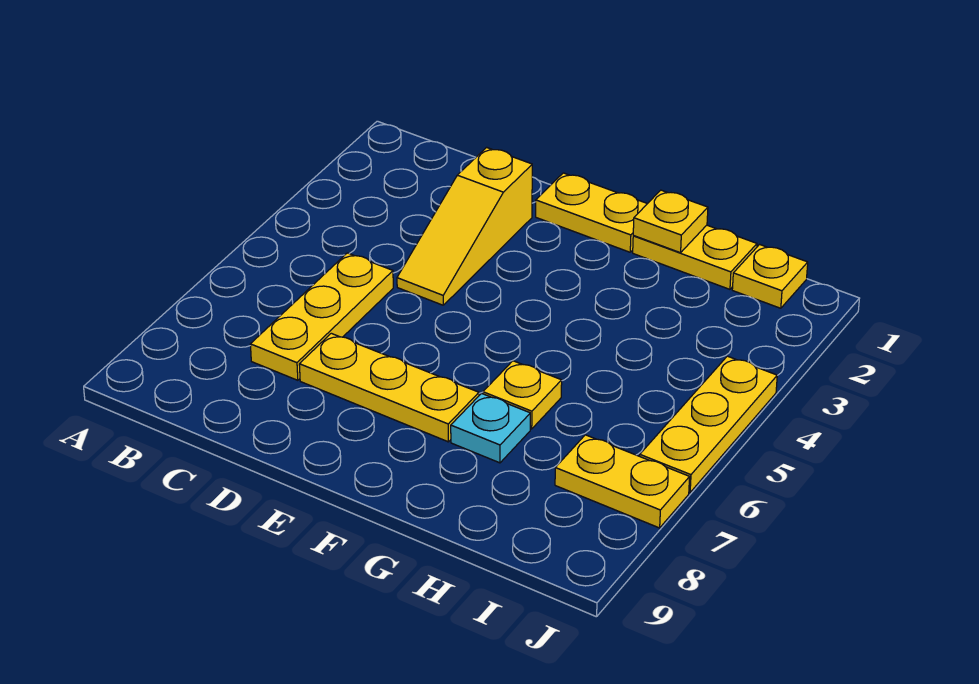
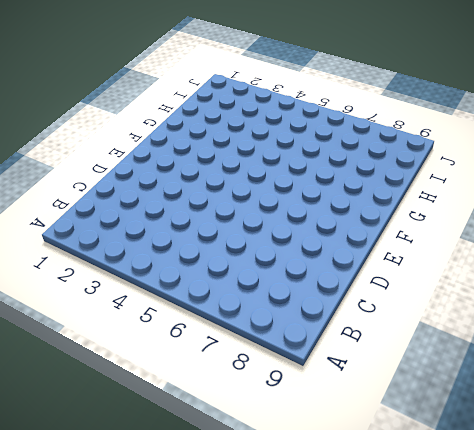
none -> yellow 1x3 plate [250,253,393,380]
none -> yellow 1x3 slope [397,147,532,305]

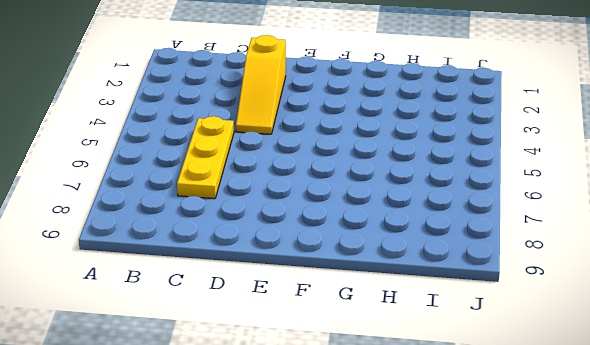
none -> yellow 1x3 plate [299,333,479,442]
none -> yellow 1x2 plate [536,173,647,252]

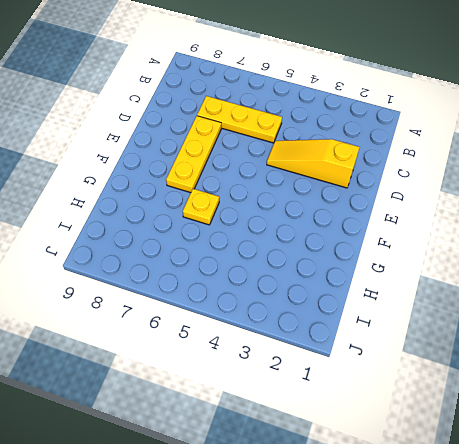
none -> yellow 1x2 plate [536,173,647,252]
none -> yellow 1x2 plate [633,225,757,289]

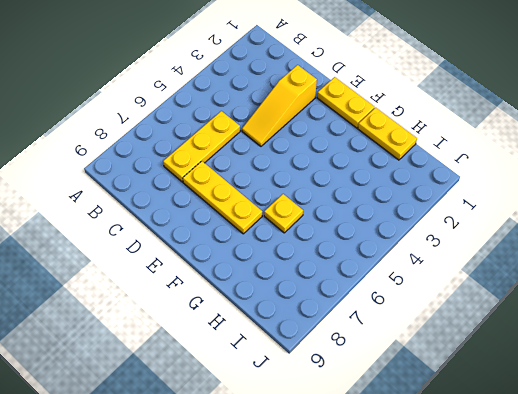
none -> cyan 1x1 plate [451,393,530,463]
none -> yellow 1x1 plate [732,245,808,308]

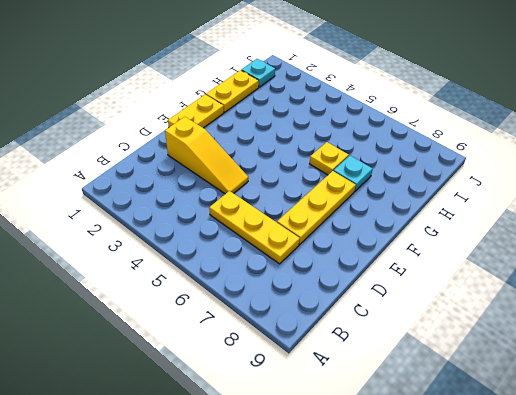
cyan 1x1 plate [241,59,275,87] -> yellow 1x1 plate [732,245,808,308]
none -> yellow 1x2 plate [555,435,690,528]
none -> yellow 1x3 plate [640,356,777,492]

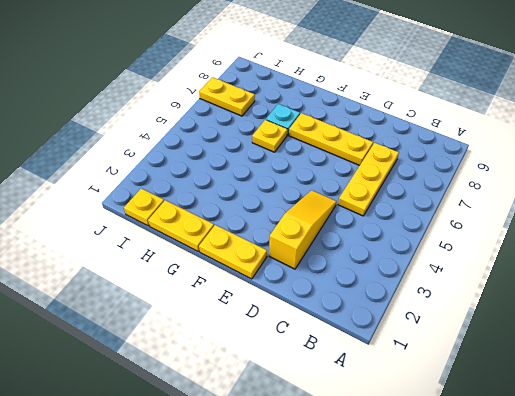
none -> yellow 1x3 plate [640,356,777,492]
none -> yellow 1x1 plate [633,190,708,253]

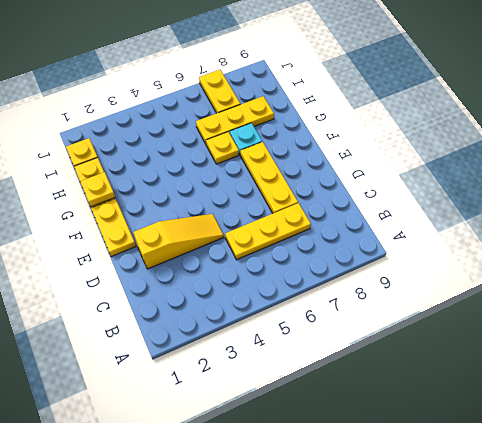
yellow 1x3 plate [196,96,274,144] -> yellow 1x3 plate moved to [640,356,777,492]

